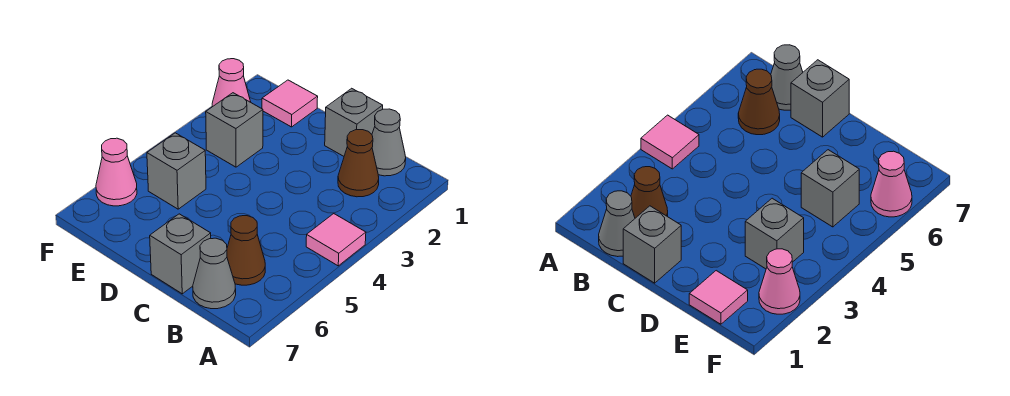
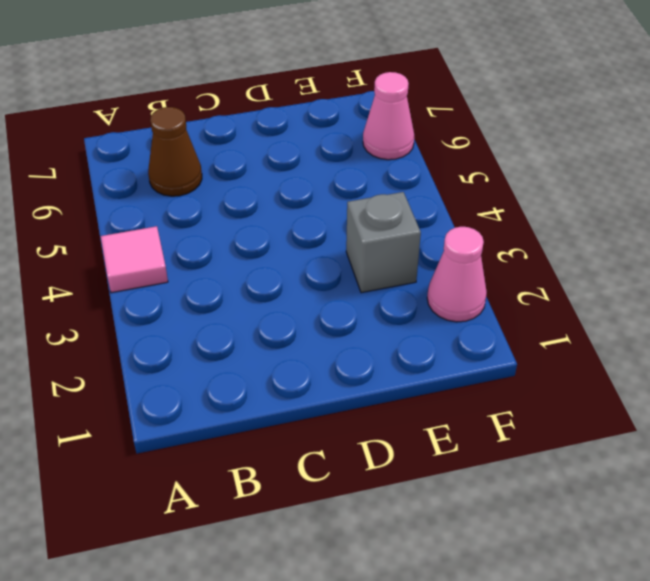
none -> grey 1x1 cone [372,109,406,176]
none -> brown 1x1 cone [338,130,379,197]
none -> grey 1x1 cone [193,238,236,309]

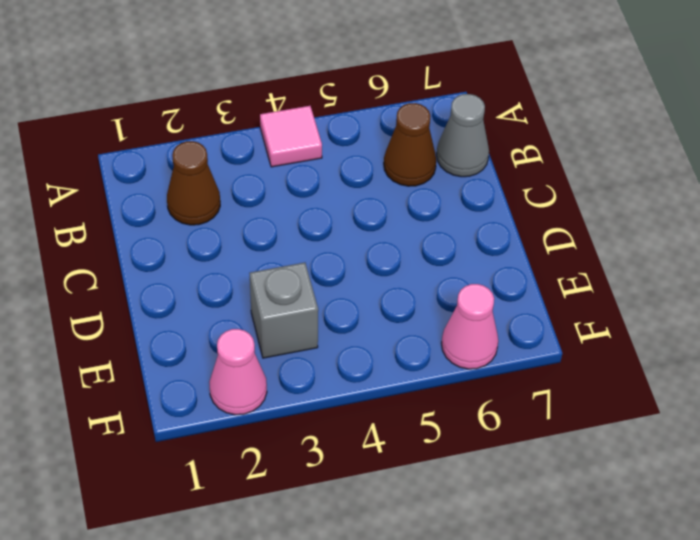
none -> grey 1x1 cone [372,109,406,176]
none -> grey 1x1 brick [325,88,383,156]
none -> grey 1x1 brick [150,214,211,294]

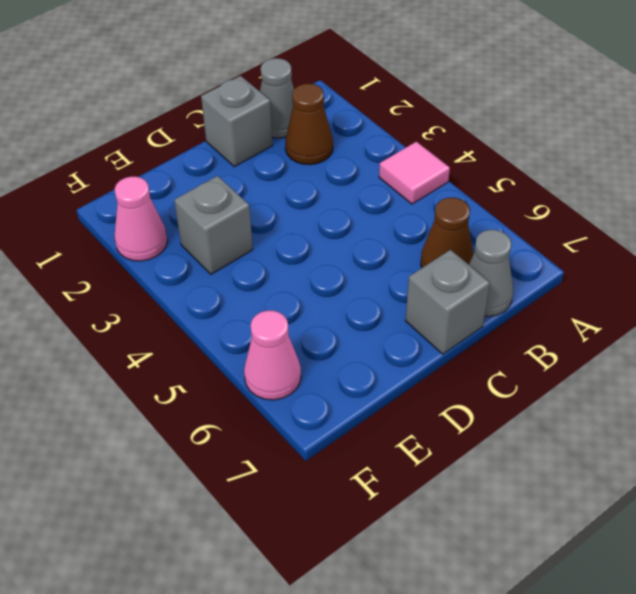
none -> pink 1x1 tile [262,80,318,127]
none -> grey 1x1 brick [147,133,206,209]

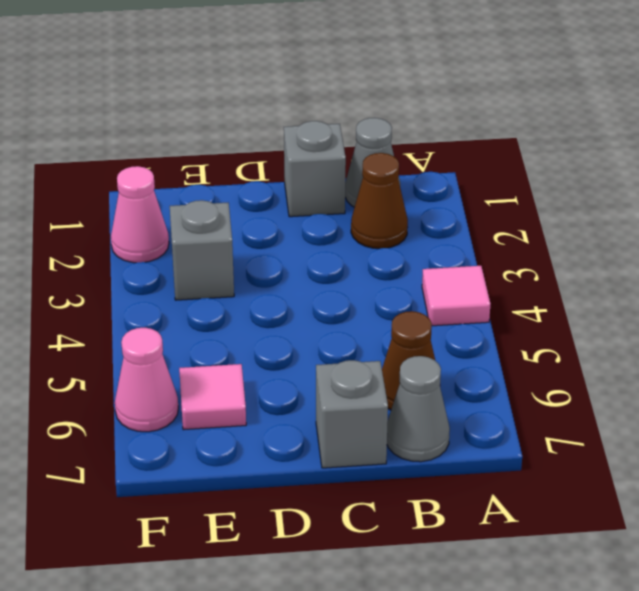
pink 1x1 tile [179,364,246,430] -> pink 1x1 tile moved to [262,80,318,127]
none -> grey 1x1 brick [147,133,206,209]

